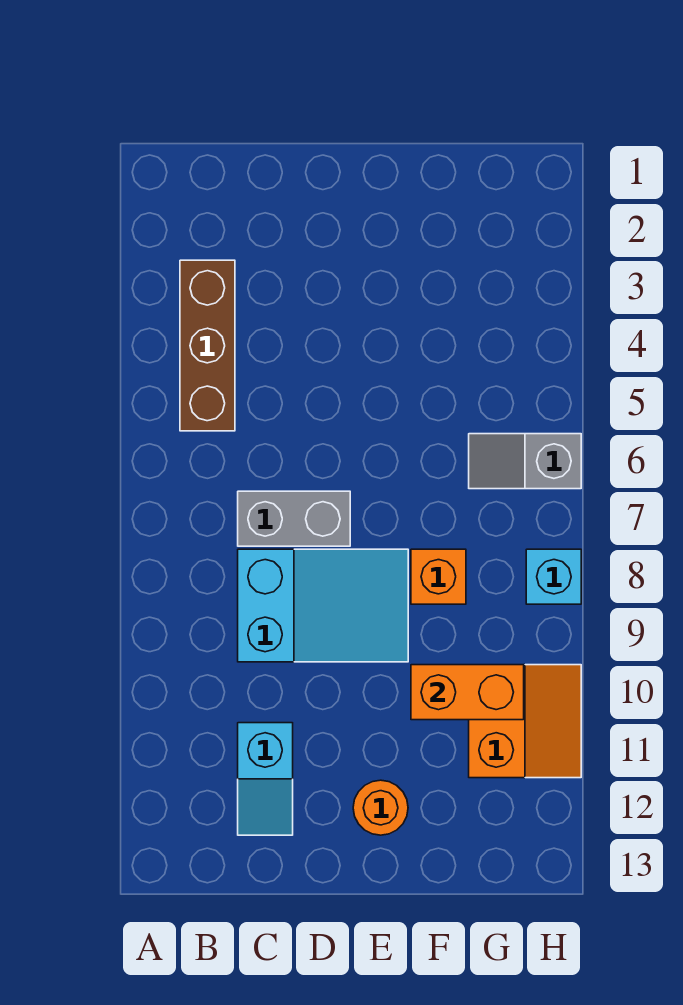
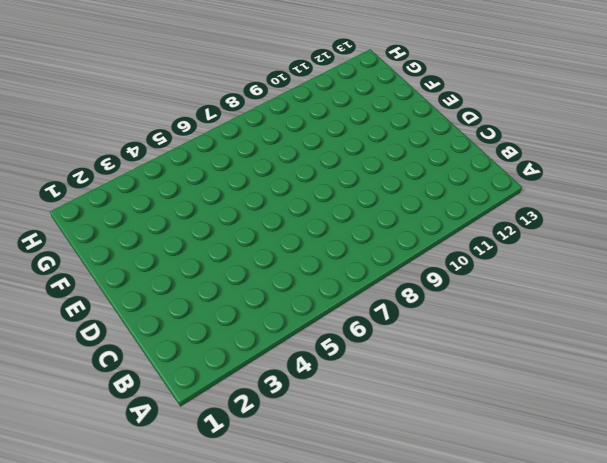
none -> brown 1x3 brick [180,260,235,431]
none -> grey 1x2 brick [238,491,350,546]

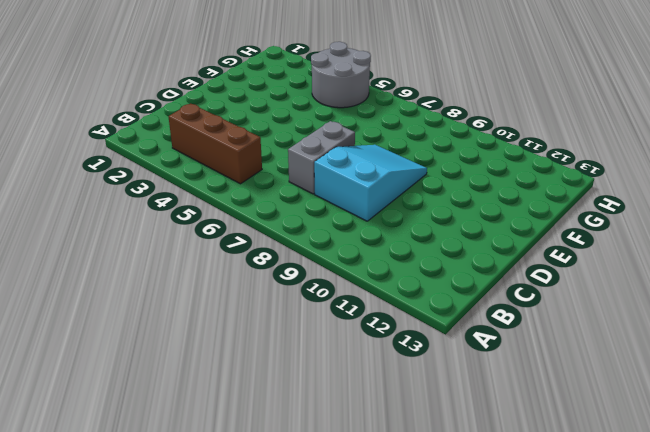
grey 2x2 round brick [311,42,371,108] -> none
none -> cyan 1x2 slope [238,723,293,835]
none -> orange 1x1 round brick [353,780,408,835]

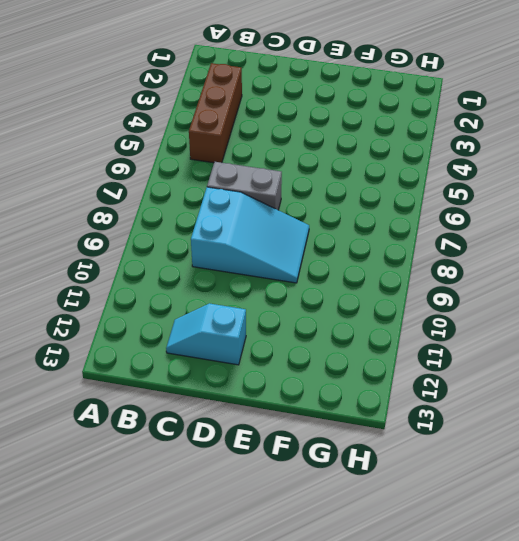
cyan 1x2 slope [166,303,246,365] -> cyan 1x2 slope turned to [238,723,293,835]
none -> orange 1x1 round brick [353,780,408,835]
none -> orange 1x1 brick [411,549,466,604]

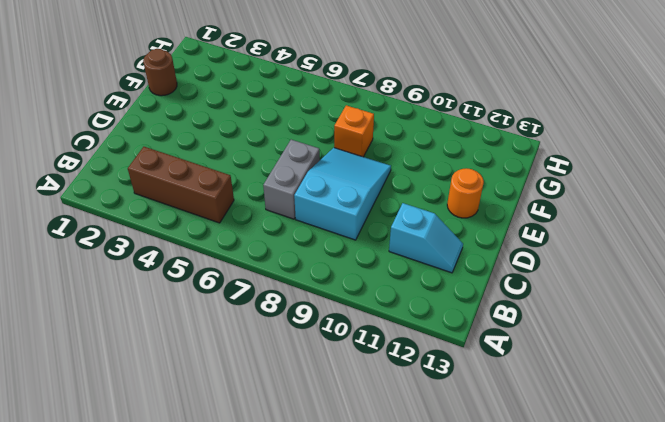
brown 1x1 round brick [143,49,177,96] -> none
none -> grey 1x2 slope [469,434,581,489]
none -> orange 2x2 slope [469,665,581,778]

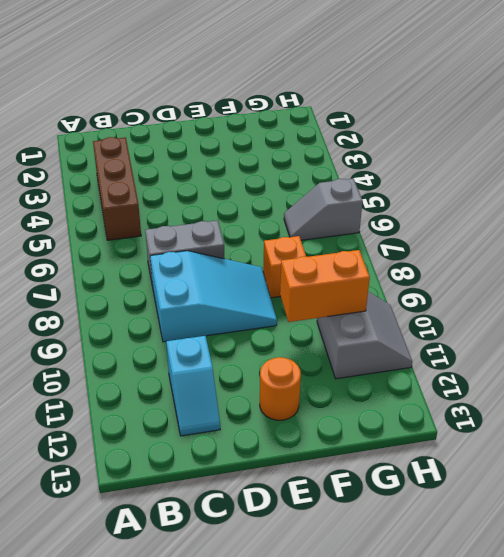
grey 2x2 slope [317,291,412,379] -> orange 2x2 slope [469,665,581,778]
none -> cyan 1x1 brick [526,549,581,604]

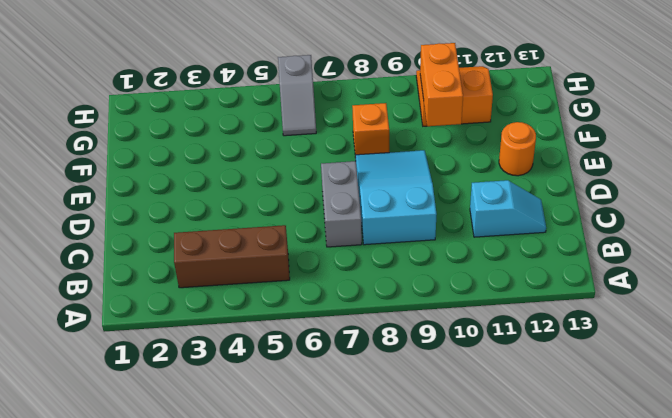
none -> cyan 1x1 brick [526,549,581,604]

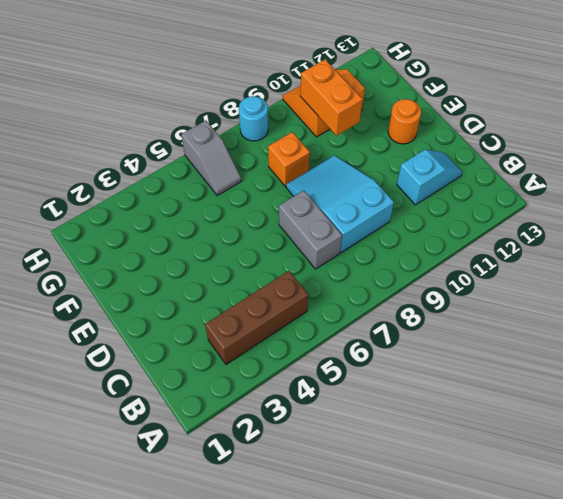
cyan 1x1 round brick [239,96,268,141] -> cyan 1x1 brick [526,549,581,604]

